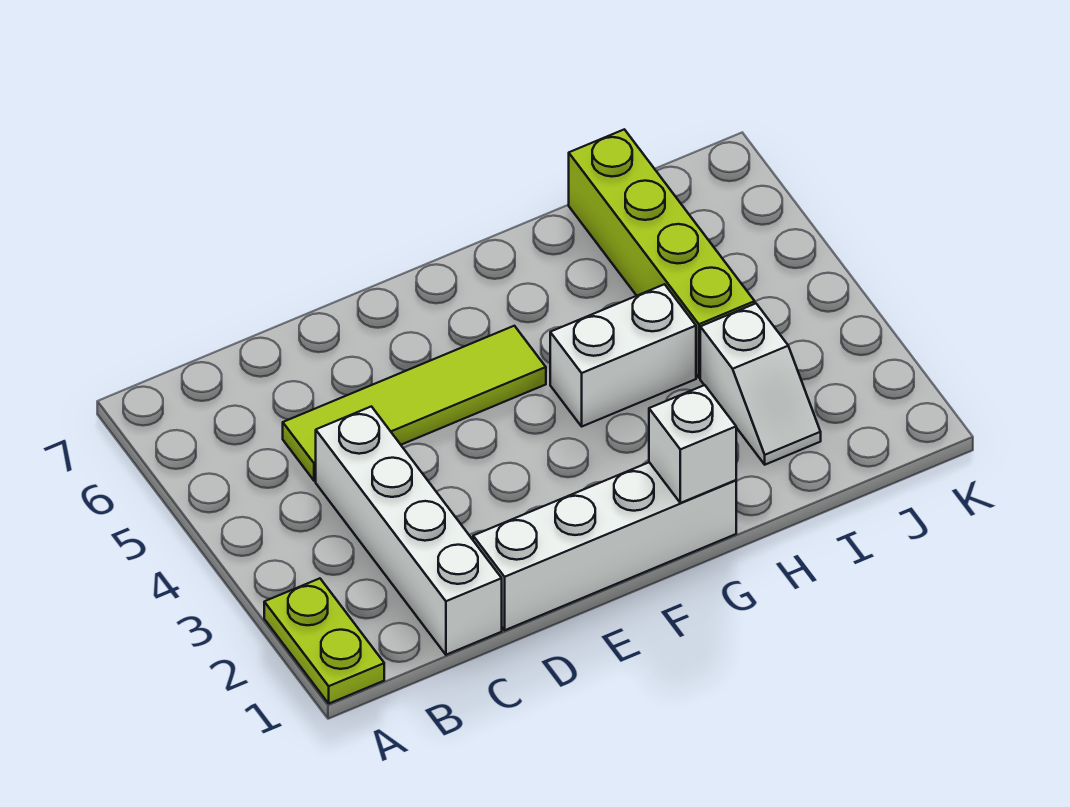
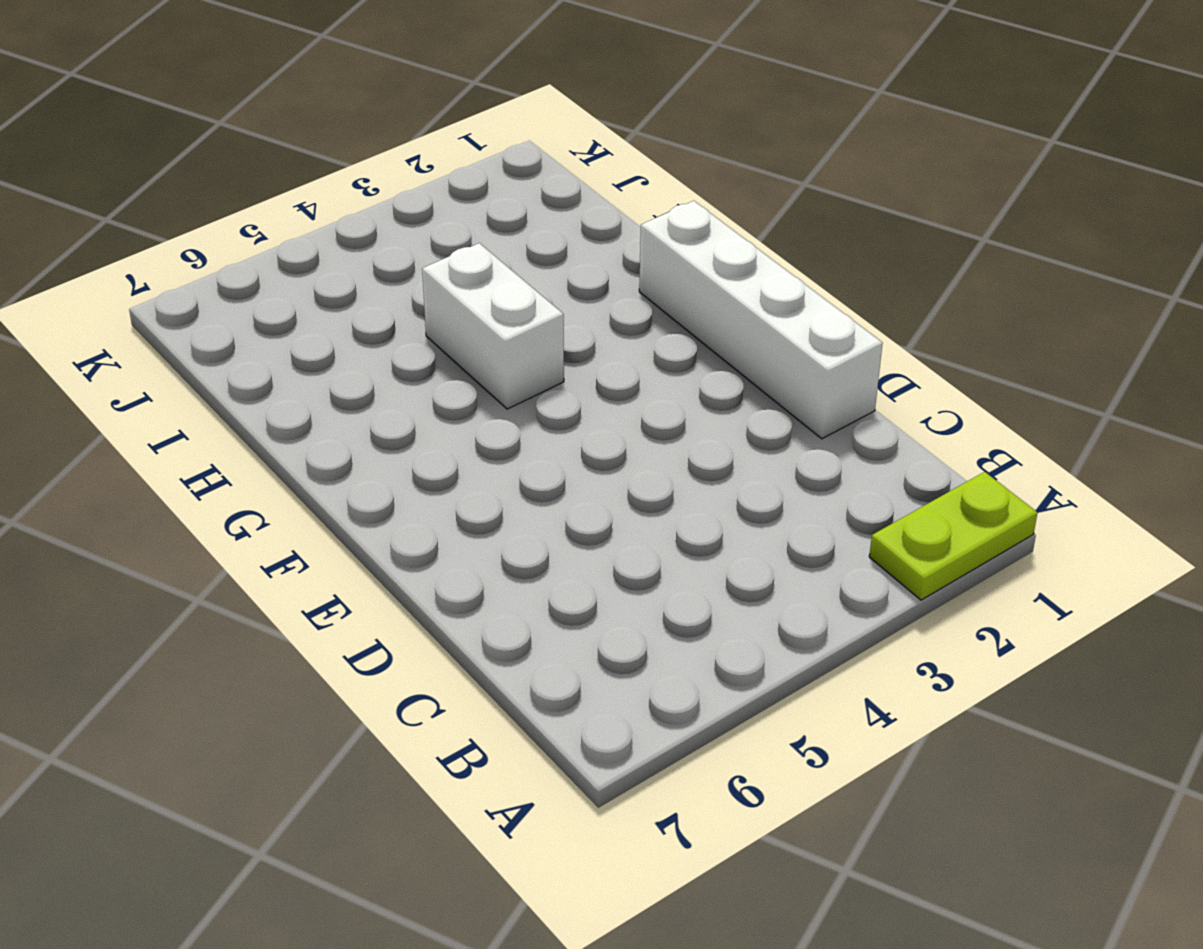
none -> white 1x4 brick [316,406,502,655]
none -> lime 1x4 tile [283,326,546,481]

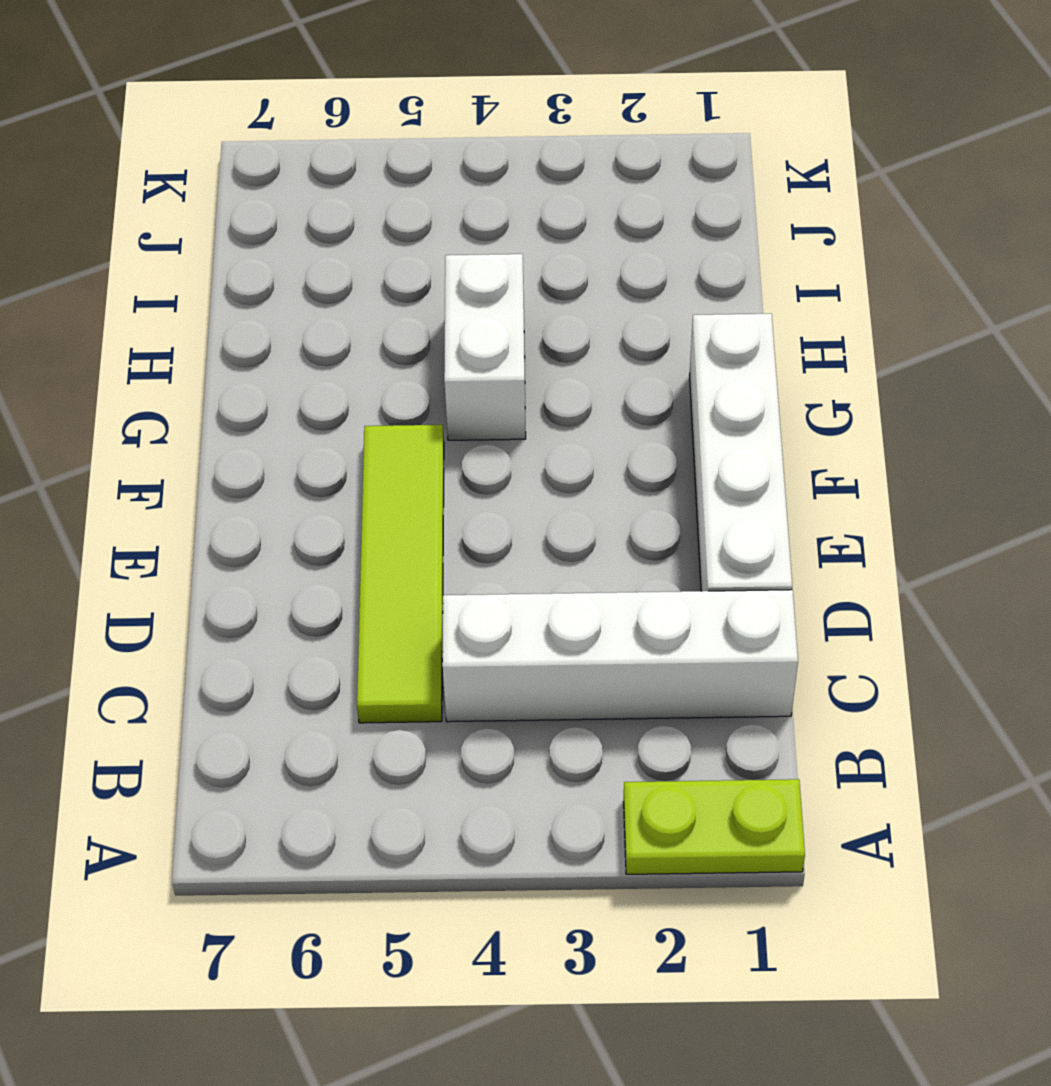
none -> white 1x2 slope [700,304,821,465]
none -> lime 1x4 brick [569,129,755,378]

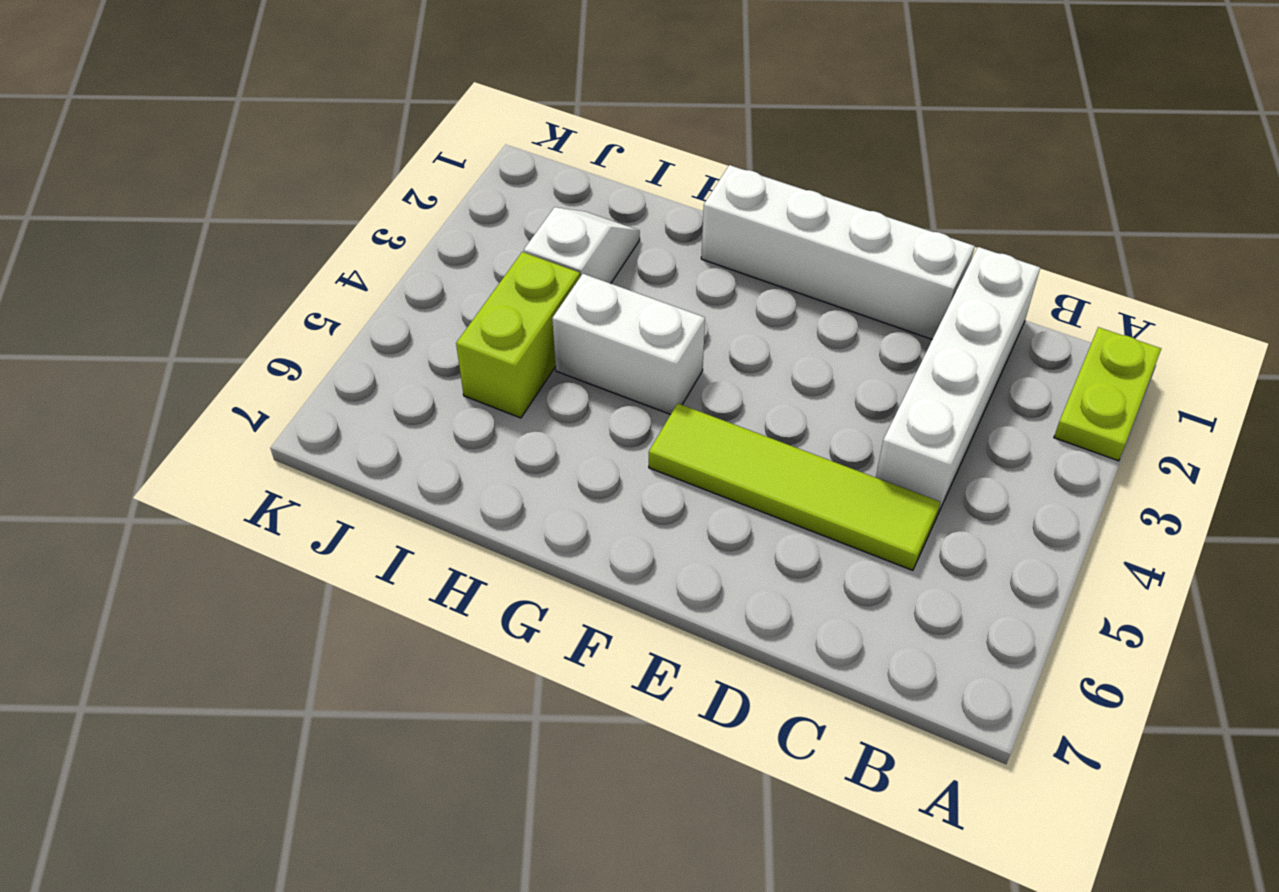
lime 1x2 brick [456,252,580,418] -> lime 1x4 brick [569,129,755,378]
none -> white 1x1 brick [649,385,736,503]

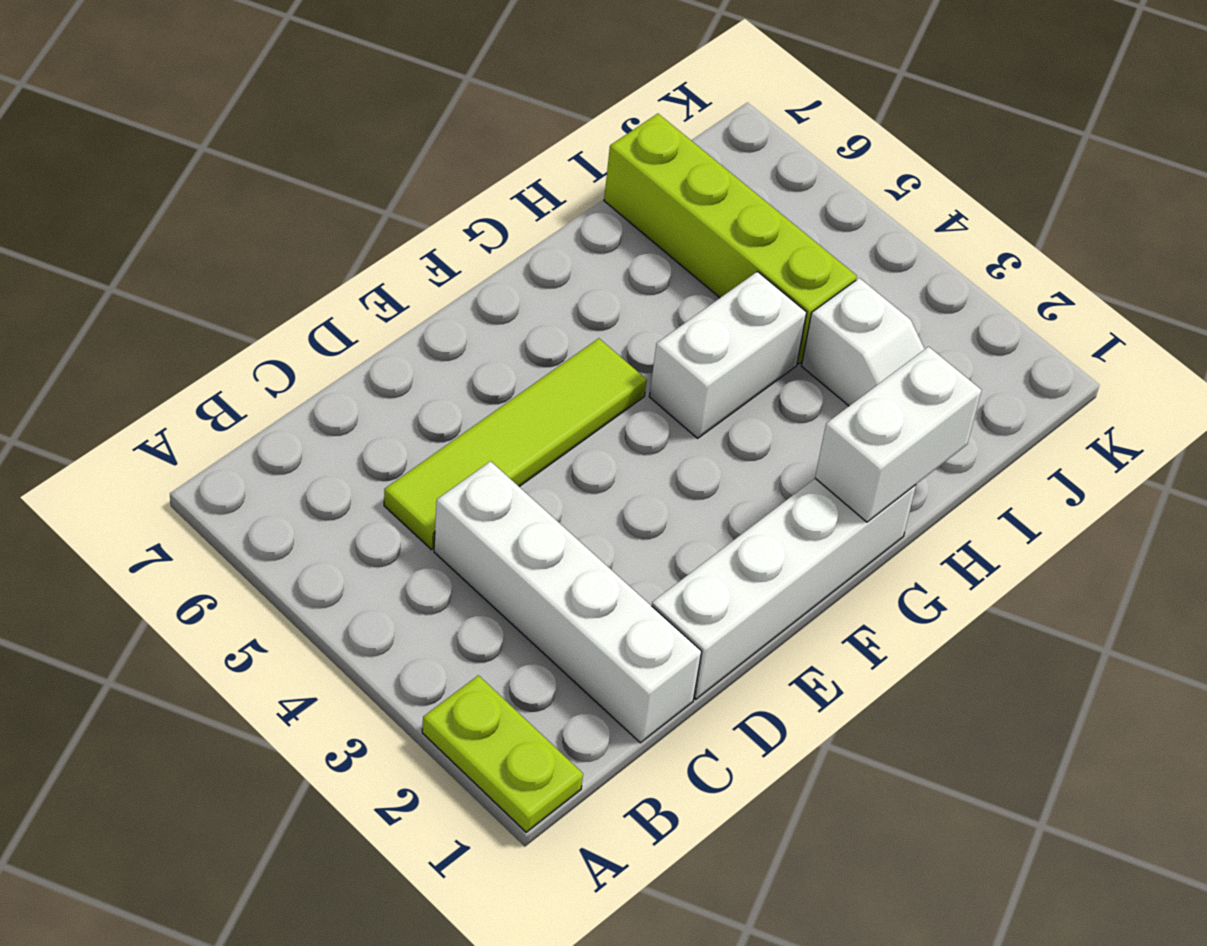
white 1x2 brick [815,347,982,522] -> white 1x1 brick [649,385,736,503]

